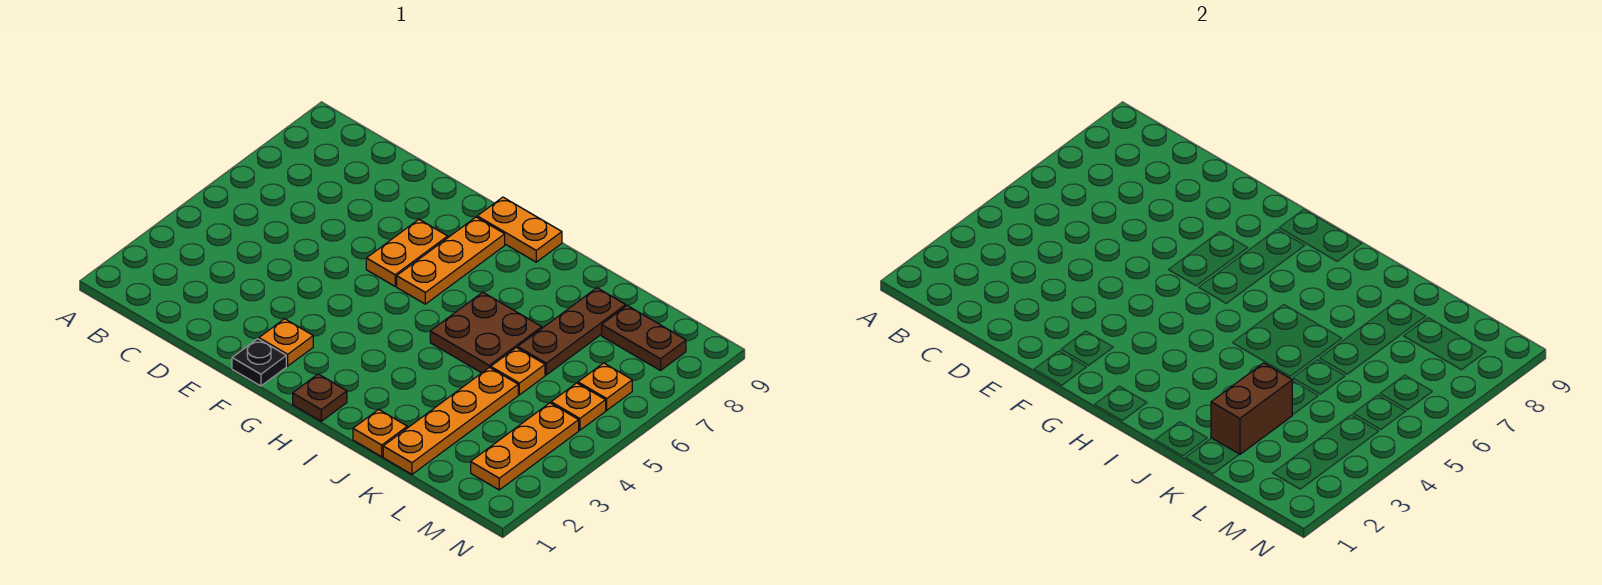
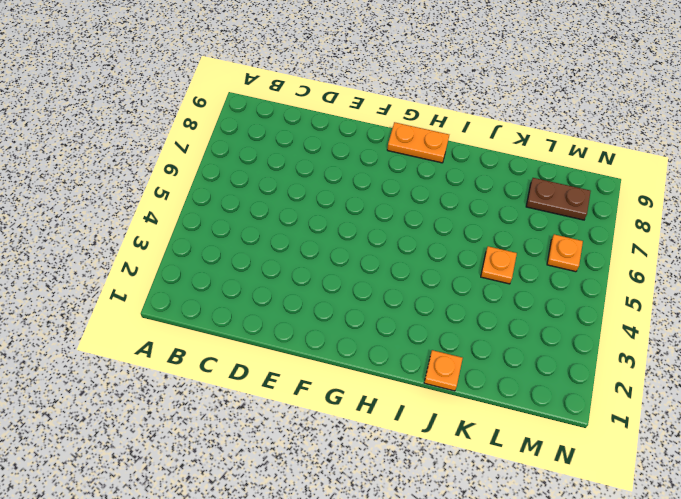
none -> black 1x1 plate [232,339,286,386]
none -> orange 1x1 plate [259,319,313,366]
none -> orange 1x2 plate [366,219,448,286]

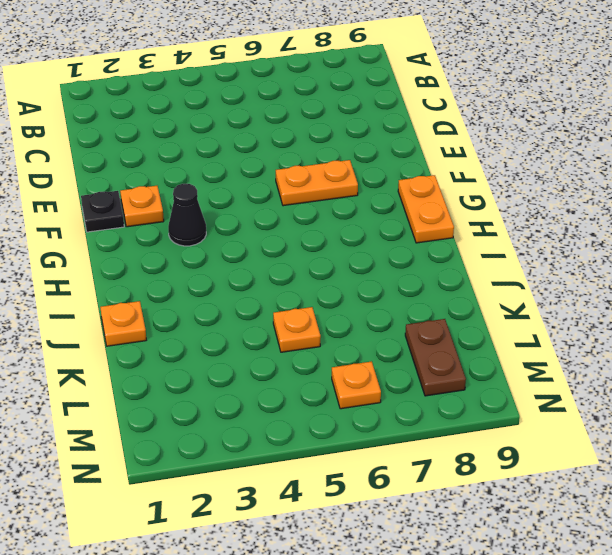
black 1x1 cone [168,184,206,246] -> none
none -> orange 1x3 plate [397,217,505,304]
none -> brown 1x1 plate [293,374,347,421]
none -> brown 2x2 plate [430,292,542,373]

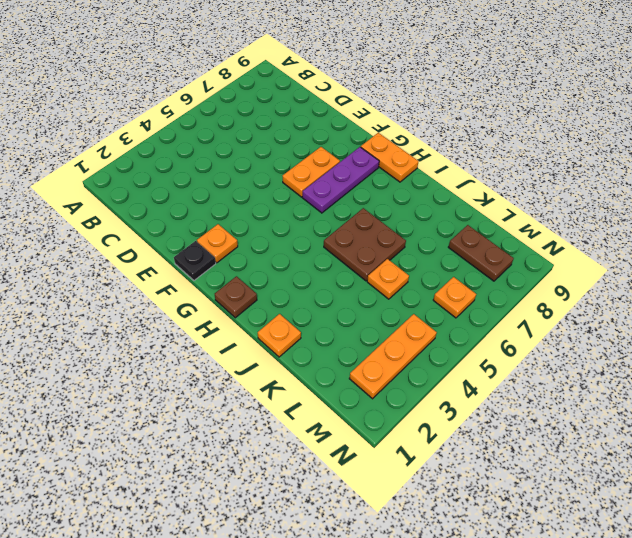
purple 1x3 plate [302,147,379,213] -> orange 1x3 plate [397,217,505,304]
none -> orange 1x4 plate [383,367,518,474]
none -> brown 1x3 plate [518,288,626,375]
none -> orange 1x1 plate [551,383,606,430]

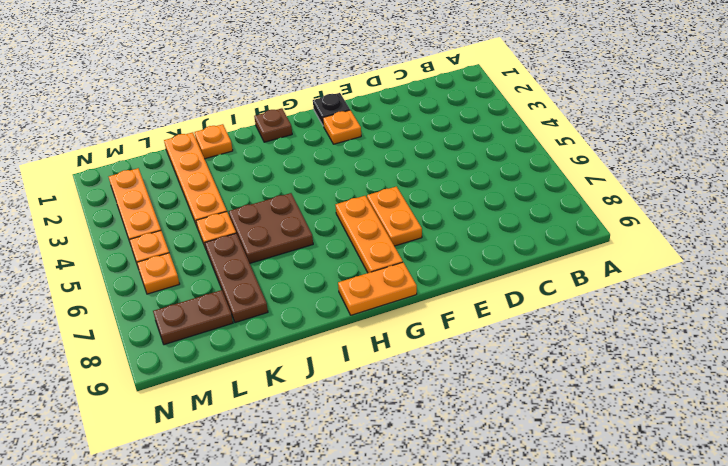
none -> brown 1x2 brick [1211,363,1292,455]

